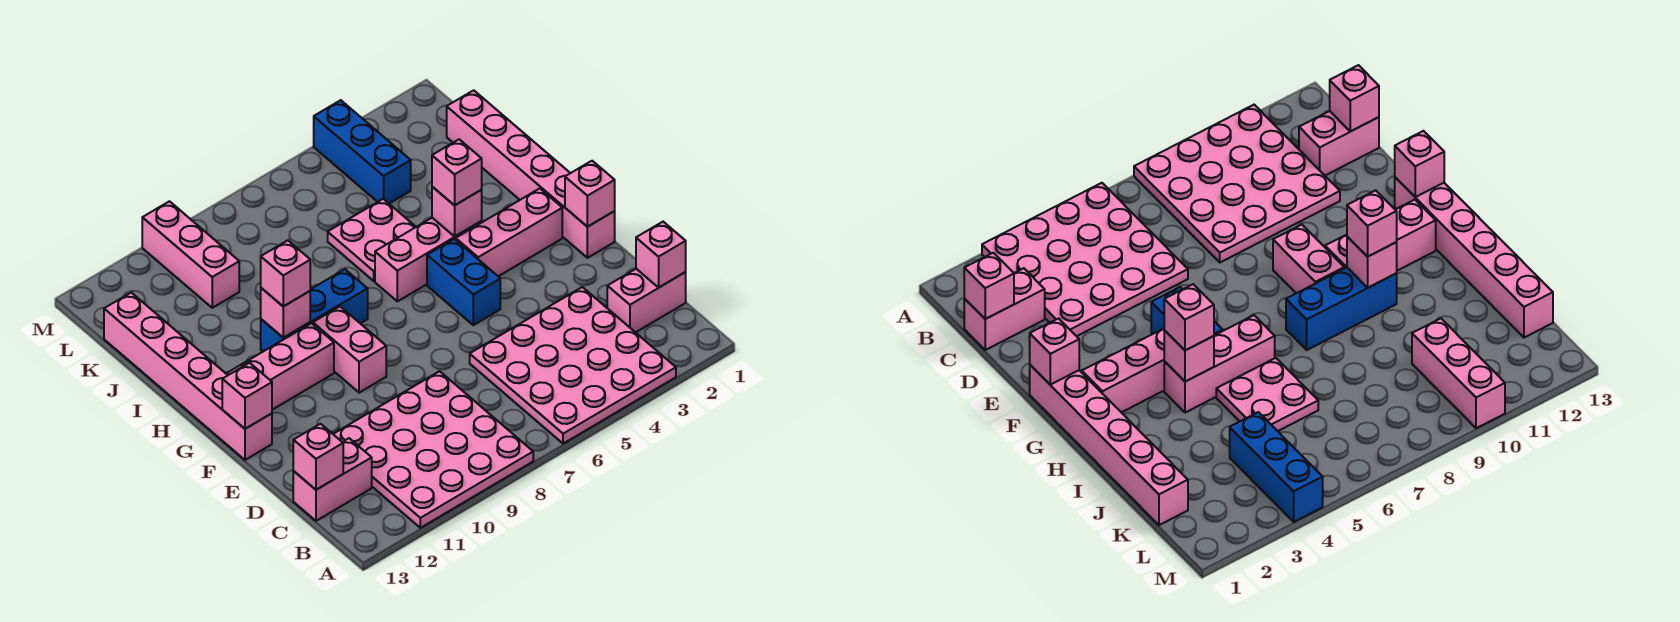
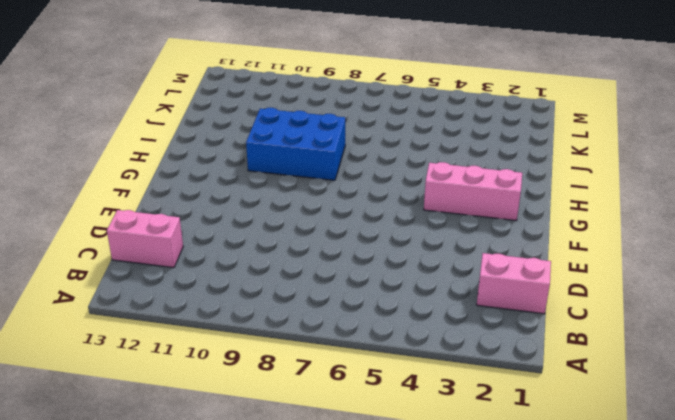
blue 2x3 brick [246,108,345,180] -> blue 1x3 brick [261,269,368,351]
none -> pink 4x4 plate [470,287,676,444]
none -> pink 4x4 plate [333,371,533,528]
none -> pink 1x6 brick [447,90,615,258]

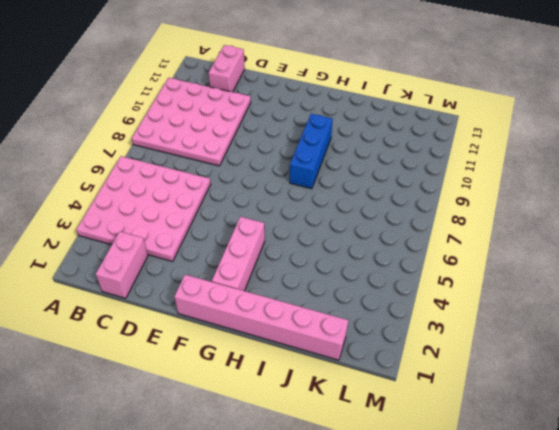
none -> blue 1x2 brick [427,239,500,325]
none -> pink 1x2 brick [313,307,386,393]
none -> pink 1x6 brick [104,293,272,460]

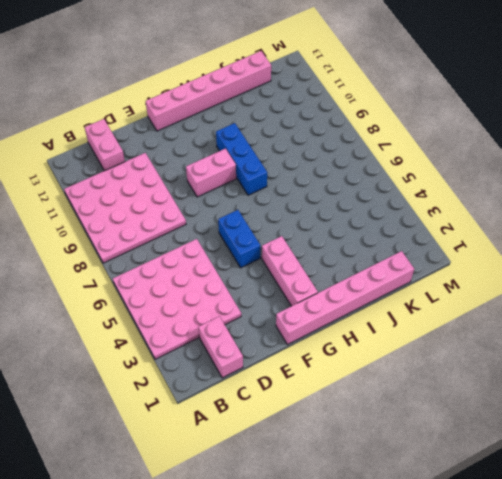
blue 1x2 brick [218,210,260,268] -> blue 1x2 brick turned to [427,239,500,325]
none -> pink 1x3 brick [227,323,334,410]
none -> pink 1x3 brick [375,218,482,301]
none -> pink 2x2 plate [328,199,416,281]

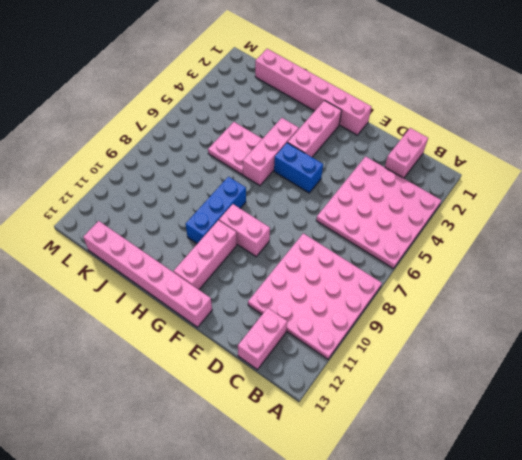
none -> blue 1x3 brick [314,100,411,204]
none -> pink 1x3 brick [142,201,239,308]
none -> pink 1x1 brick [636,222,686,287]

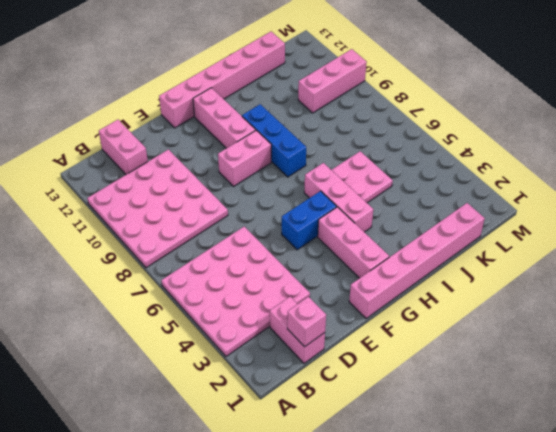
none -> blue 1x3 brick [314,100,411,204]
none -> pink 1x1 brick [293,424,343,490]
none -> pink 1x1 brick [565,161,615,227]

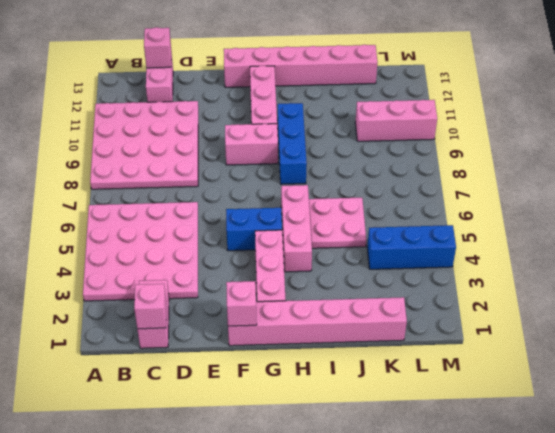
none -> pink 1x1 brick [222,363,272,429]
none -> pink 1x1 brick [432,187,482,236]
none -> pink 1x1 brick [261,288,310,338]

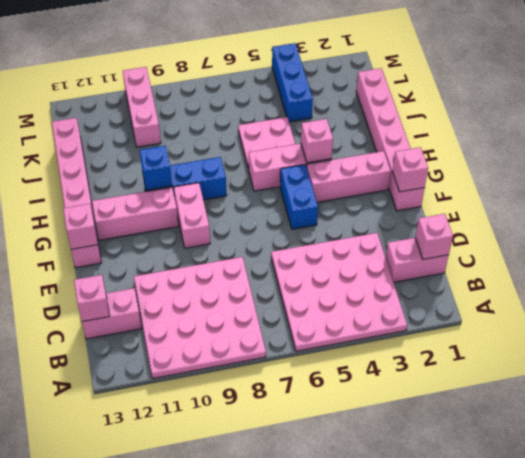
blue 1x1 brick [140,146,172,190] -> pink 1x1 brick [261,288,310,338]
none -> pink 1x1 brick [432,139,482,205]
none -> pink 1x1 brick [261,240,310,306]

